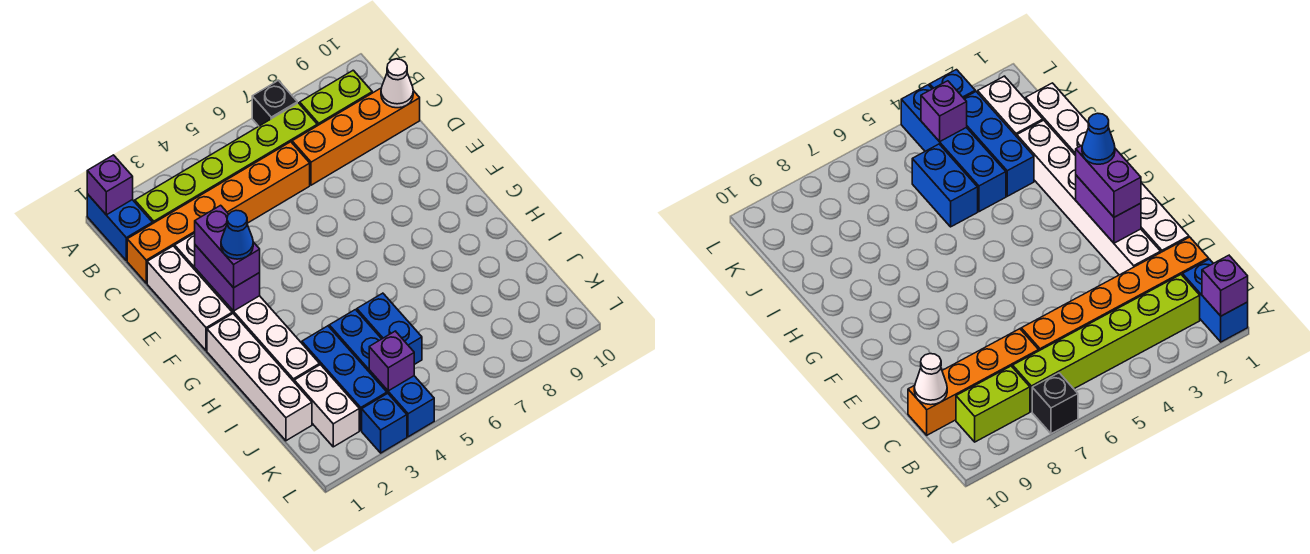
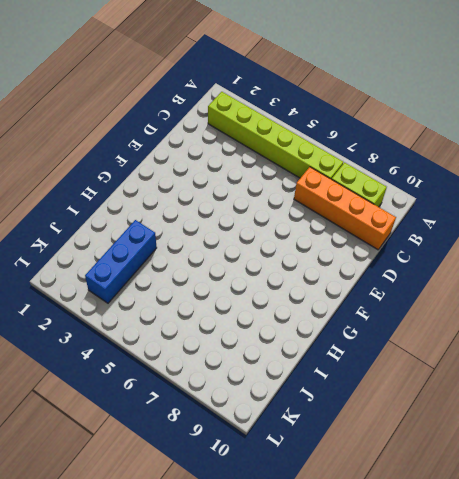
none -> blue 1x2 brick [87,194,152,261]
none -> black 1x1 brick [252,80,297,126]
none -> orange 1x6 brick [127,142,310,283]

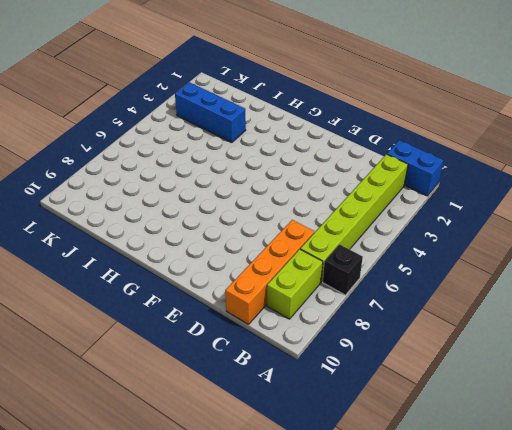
none -> orange 1x6 brick [127,142,310,283]
none -> white 1x3 brick [147,246,232,351]
none -> white 1x6 brick [175,233,320,381]

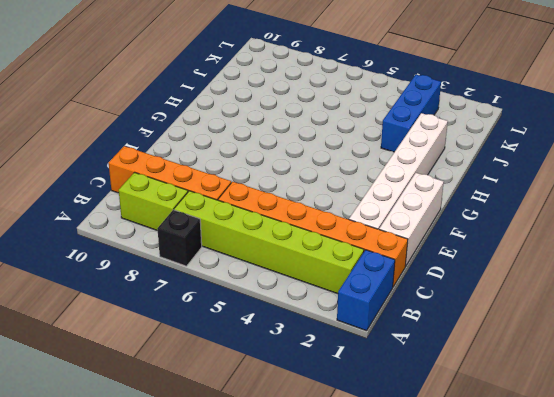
none -> white 1x4 brick [207,314,312,441]
none -> blue 1x4 brick [329,310,434,437]
none -> blue 1x2 brick [357,293,422,365]

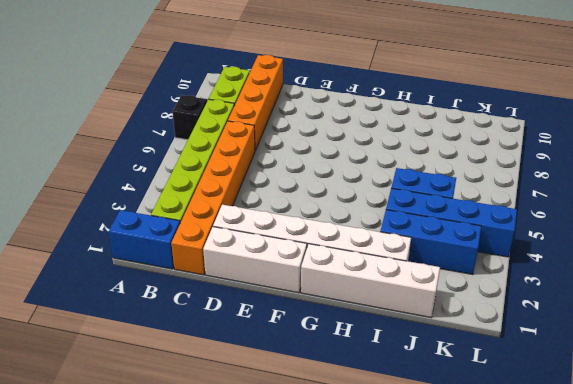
none -> white 1x2 brick [294,365,359,447]
none -> blue 1x1 brick [362,393,407,453]
none -> purple 1x1 brick [87,155,133,215]

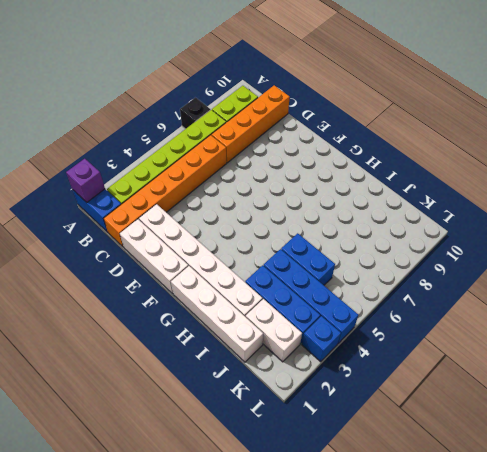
none -> white 1x1 cone [381,59,413,108]
none -> purple 1x2 brick [195,245,260,311]
none -> purple 1x1 brick [369,331,414,391]

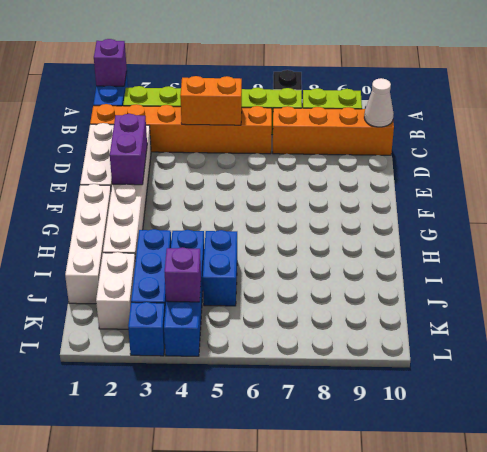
orange 1x2 brick [180,76,242,125] -> none
none -> purple 1x2 brick [195,205,260,288]
none -> blue 1x1 cone [221,210,253,259]

